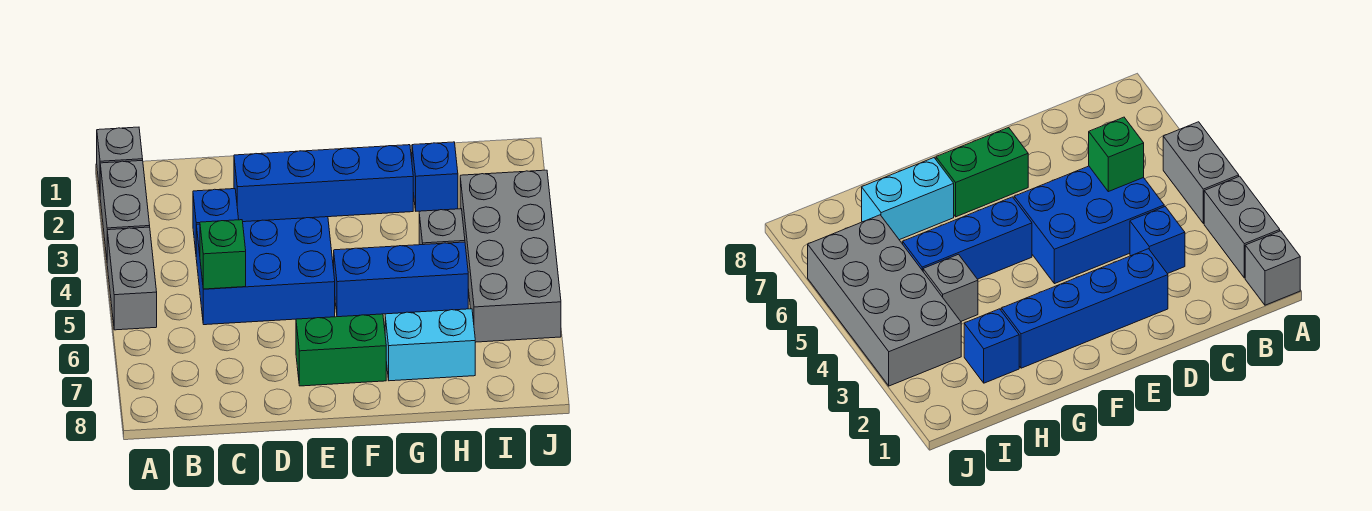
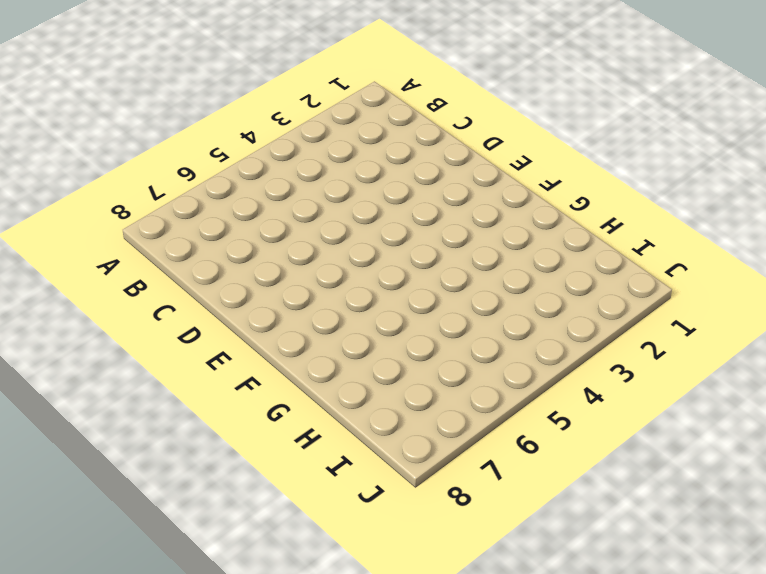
none -> grey 1x1 brick [97,127,143,190]
none -> grey 1x2 brick [100,160,150,257]
none -> grey 1x2 brick [107,227,157,330]

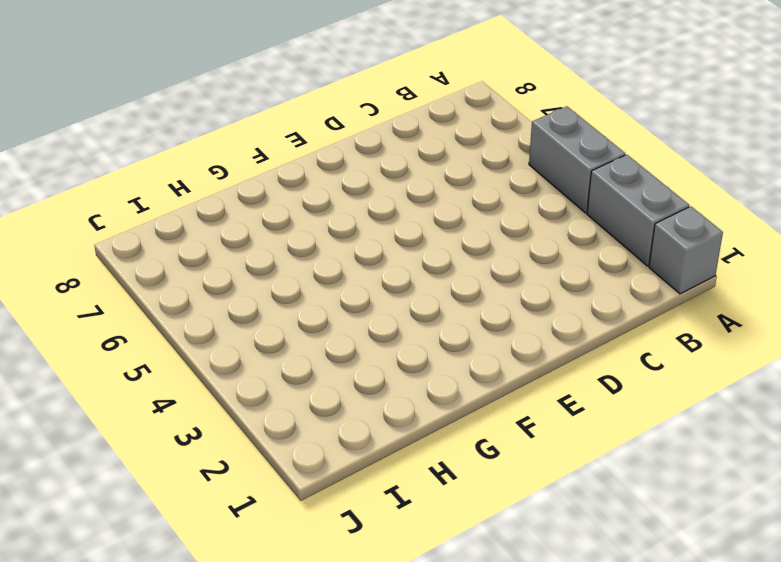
none -> blue 1x1 brick [193,189,239,251]
none -> blue 2x3 brick [196,217,335,325]
none -> blue 1x4 brick [234,145,413,222]

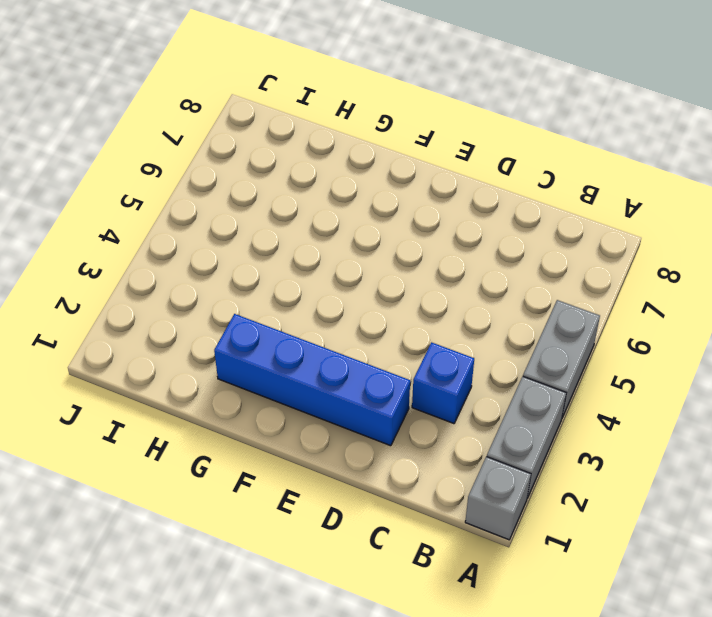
none -> blue 2x3 brick [196,217,335,325]
none -> green 1x2 brick [296,314,386,386]
none -> blue 1x3 brick [334,242,468,317]

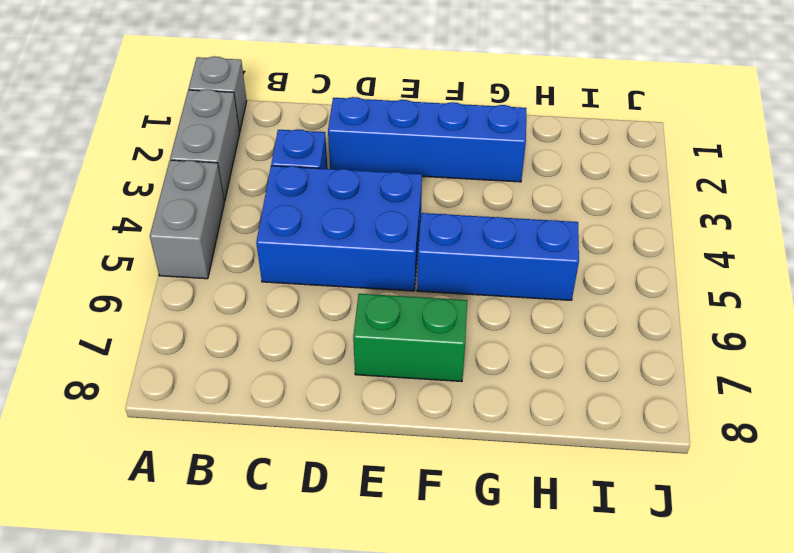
none -> cyan 1x2 brick [385,309,475,381]
none -> blue 1x1 brick [412,142,458,211]
none -> grey 1x1 brick [419,209,465,245]

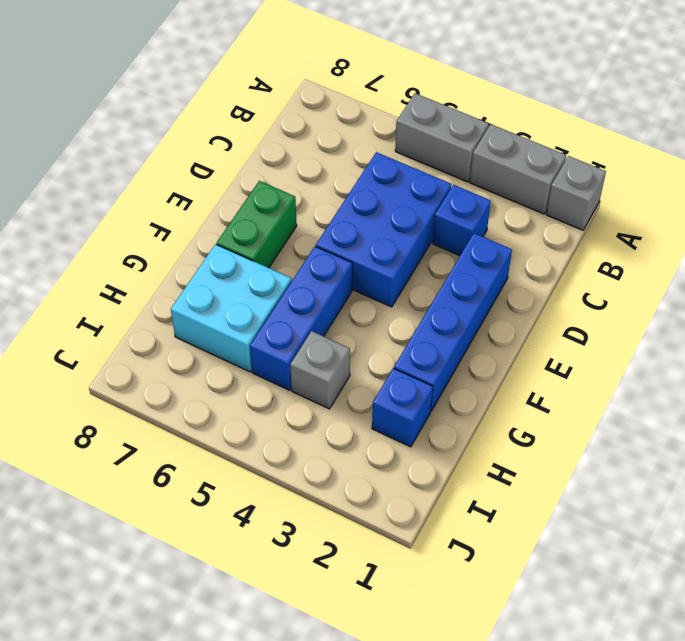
cyan 2x2 brick [171,244,292,372] -> cyan 1x2 brick [385,309,475,381]
none -> grey 2x4 brick [460,170,561,342]
none -> green 1x1 brick [200,220,246,289]

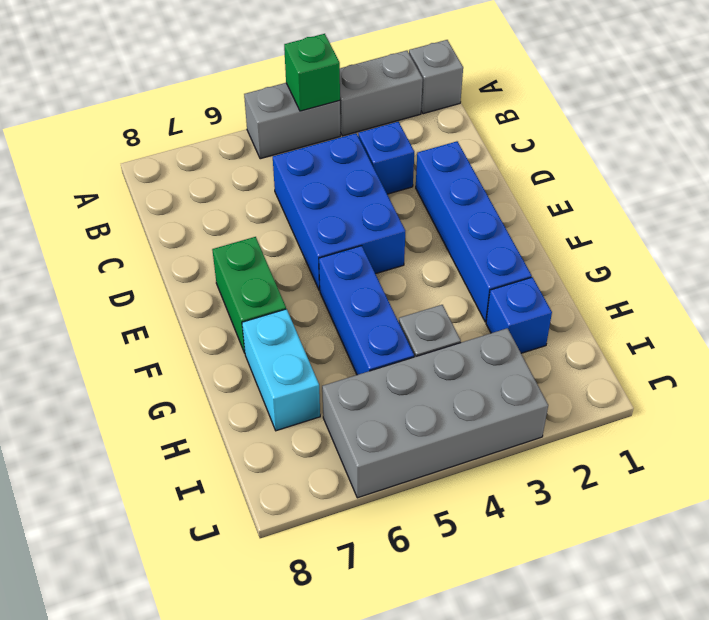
green 1x1 brick [284,34,340,111] -> green 1x1 brick moved to [200,220,246,289]

